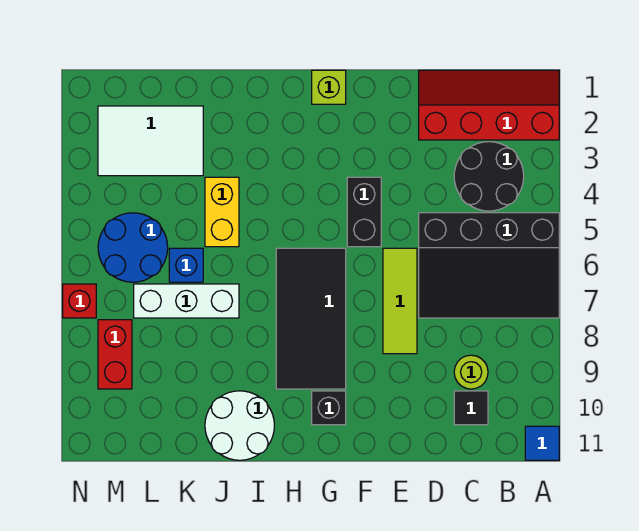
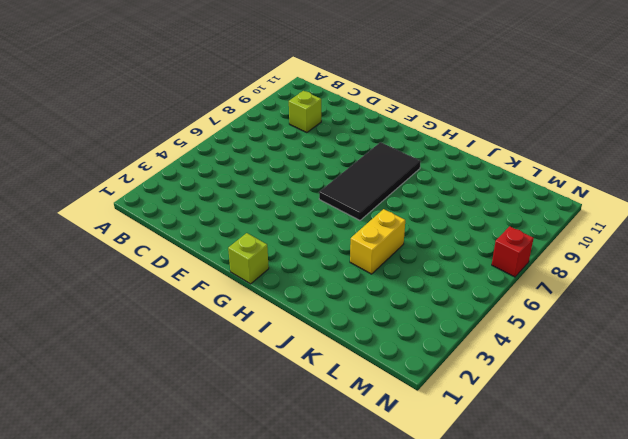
lime 1x1 brick [289,91,321,133] -> lime 1x1 round brick [454,355,488,389]
none -> red 2x4 slope [419,70,559,140]
none -> black 3x4 slope [419,213,559,318]
none -> blue 1x1 tile [525,426,559,460]

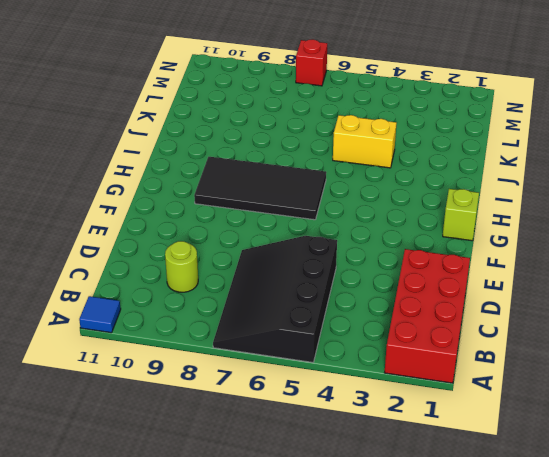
red 2x4 brick [384,249,470,383] -> red 2x4 slope [419,70,559,140]
none -> black 2x2 round brick [454,142,524,211]
none -> black 1x1 tile [454,391,488,425]
none -> lime 1x3 tile [383,248,417,354]

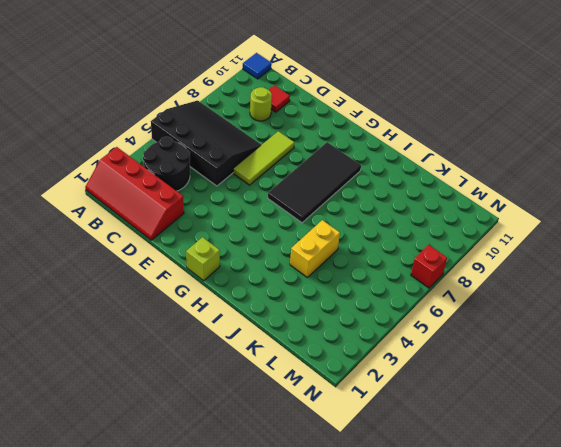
red 1x1 tile [269,85,290,112] -> black 1x1 tile [454,391,488,425]
none -> black 1x2 brick [347,177,381,247]
none -> black 1x1 brick [312,391,346,425]
none -> white 2x2 round brick [205,391,274,460]

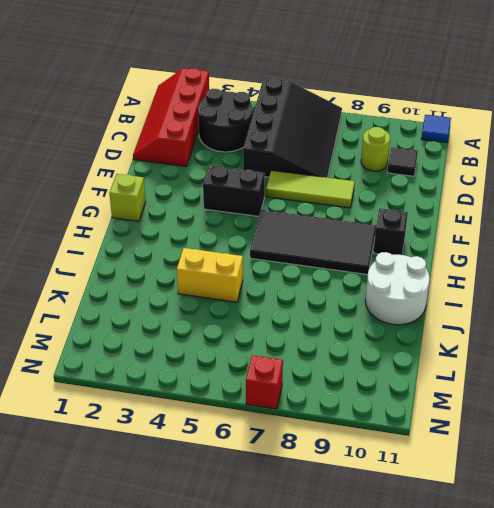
none -> white 1x3 brick [134,284,239,318]
none -> white 2x3 tile [98,106,203,176]
none -> blue 1x1 brick [169,248,203,282]

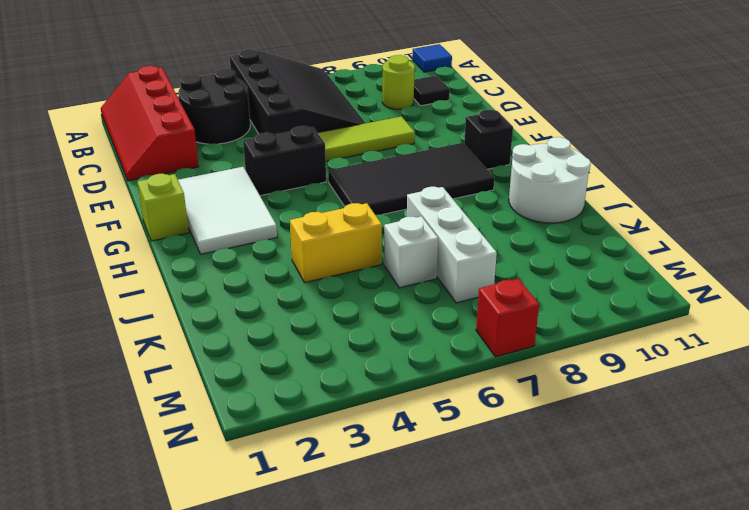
white 2x3 tile [178,167,277,254] -> white 2x3 tile moved to [98,106,203,176]
white 1x1 brick [384,216,438,288] -> blue 1x1 brick [169,248,203,282]
none -> blue 2x2 round brick [98,213,168,282]
none -> red 1x2 brick [98,320,132,389]

